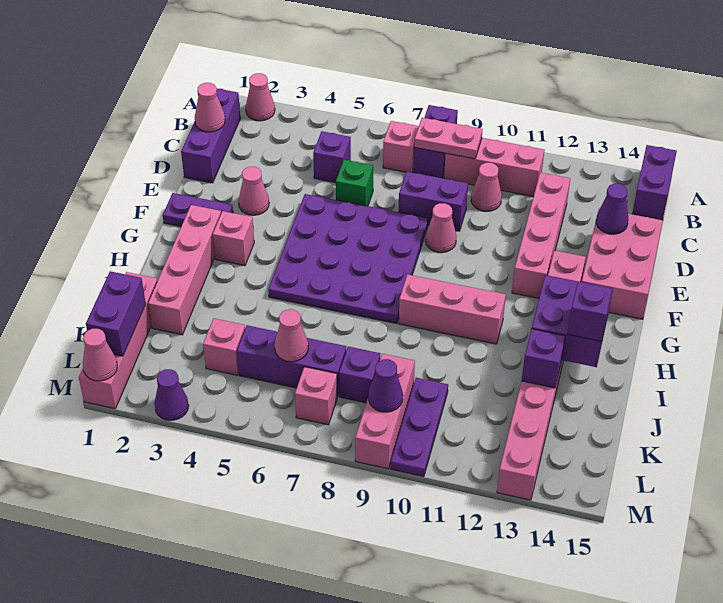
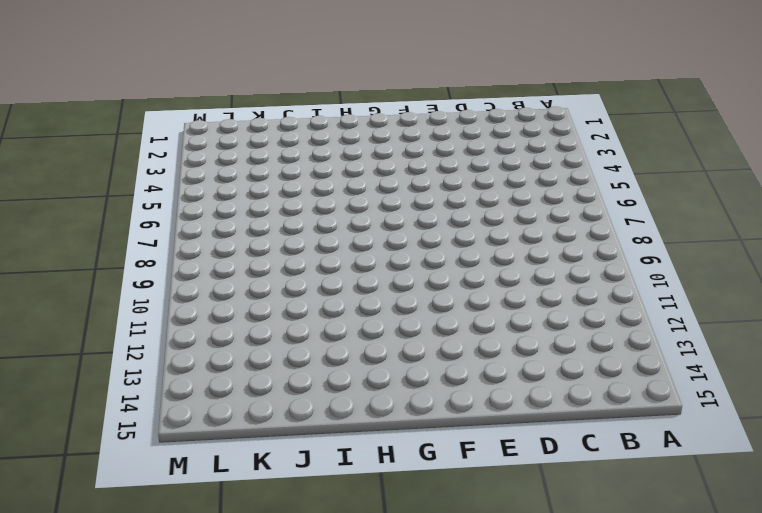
none -> pink 1x1 cone [246,73,275,121]
none -> purple 1x2 brick [413,105,458,178]
none -> purple 1x2 brick [632,145,677,220]
none -> purple 1x3 brick [181,88,240,183]

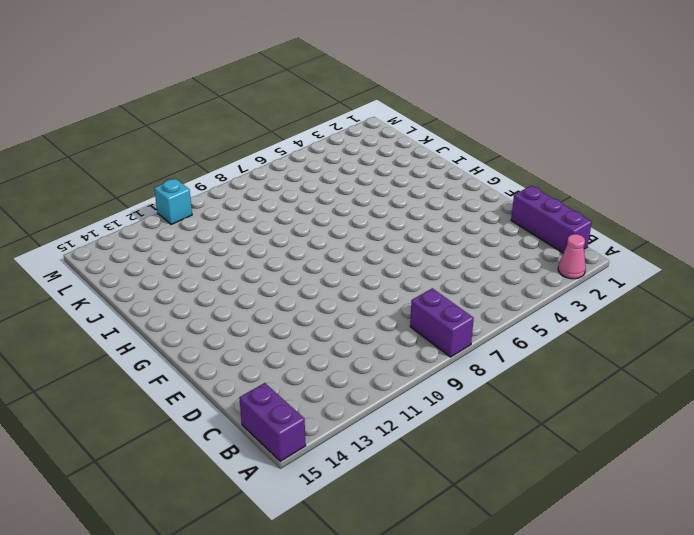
cyan 1x1 brick [154,179,192,225] -> none
none -> pink 1x1 brick [383,121,419,172]
none -> pink 1x3 brick [444,138,544,197]
none -> purple 1x1 brick [313,131,351,183]
none -> pink 1x1 cone [471,163,502,211]

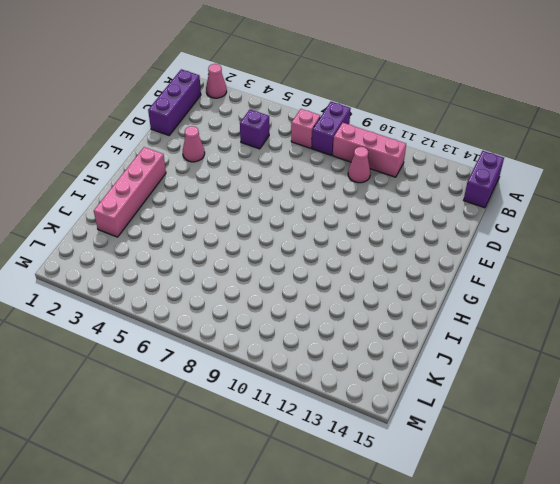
none -> pink 1x4 brick [512,173,570,298]
none -> green 1x1 brick [336,160,373,206]
none -> purple 1x2 brick [399,172,468,231]
none -> pink 2x3 brick [582,208,663,319]

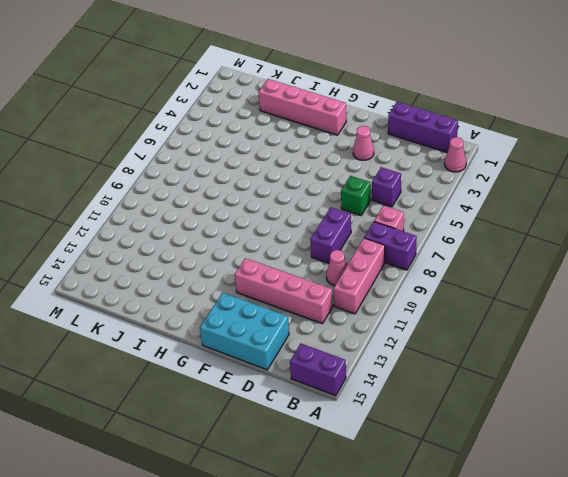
cyan 2x3 brick [200,293,289,370] -> pink 2x3 brick [582,208,663,319]
none -> purple 4x4 plate [268,194,428,324]
none -> pink 1x1 cone [425,203,456,253]
none -> purple 1x2 plate [163,193,233,227]
none -> pink 1x8 brick [497,250,586,500]

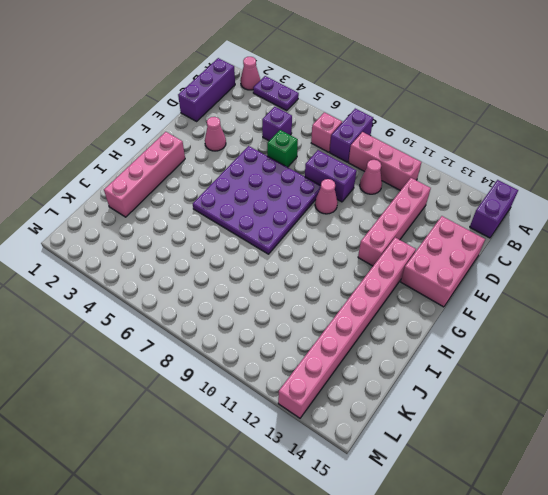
purple 1x2 plate [253,76,299,111] -> purple 1x2 plate moved to [163,193,233,227]
none -> pink 1x1 brick [213,211,254,266]
none -> pink 1x3 brick [399,274,506,344]
none -> pink 1x4 brick [79,272,157,409]
none -> pink 1x1 brick [203,318,245,375]

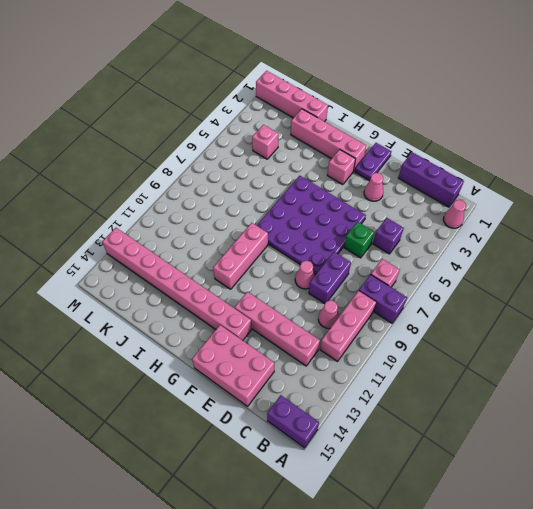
none -> purple 1x3 brick [237,325,346,397]
none -> purple 1x1 brick [339,347,380,403]
none -> pink 1x3 brick [355,354,415,469]
none -> purple 1x3 plate [390,378,448,477]

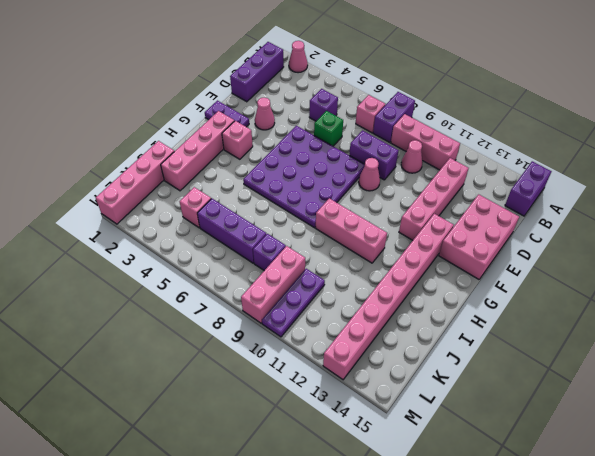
none -> pink 1x1 brick [295,367,337,425]
none -> purple 1x1 cone [154,369,189,420]
none -> pink 1x2 plate [414,118,483,159]
none -> pink 1x1 cone [195,83,225,132]

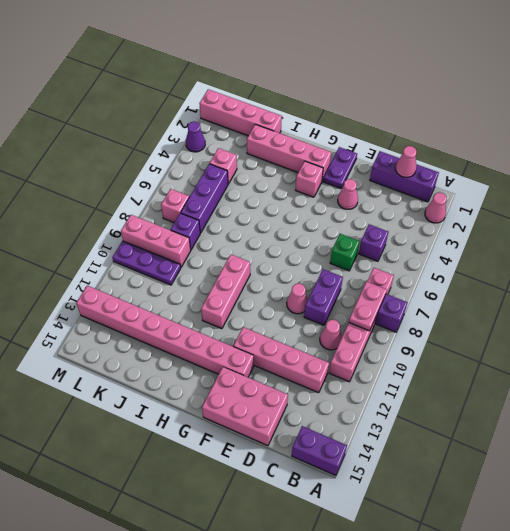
none -> purple 4x4 plate [268,194,428,324]
none -> purple 1x1 cone [596,184,628,234]
none -> purple 2x2 brick [532,275,613,367]
none -> purple 1x1 brick [522,329,565,388]

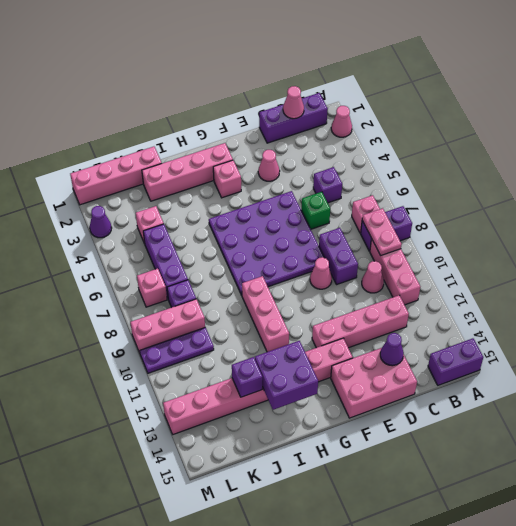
none -> purple 1x2 plate [163,193,233,227]
none -> purple 1x2 brick [86,271,146,356]
none -> pink 1x1 cone [274,309,308,362]
none -> purple 1x1 cone [368,359,403,412]

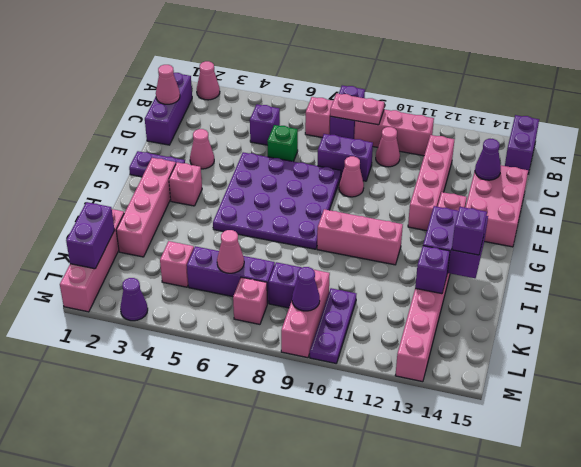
none -> pink 1x1 cone [83,329,117,381]

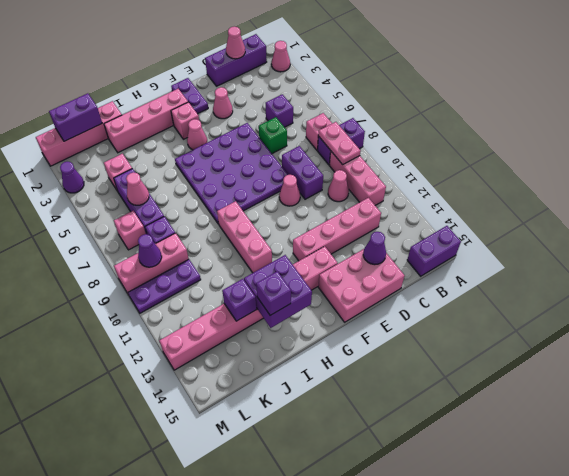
pink 1x1 cone [187,119,207,150] -> pink 1x1 cone moved to [83,329,117,381]

